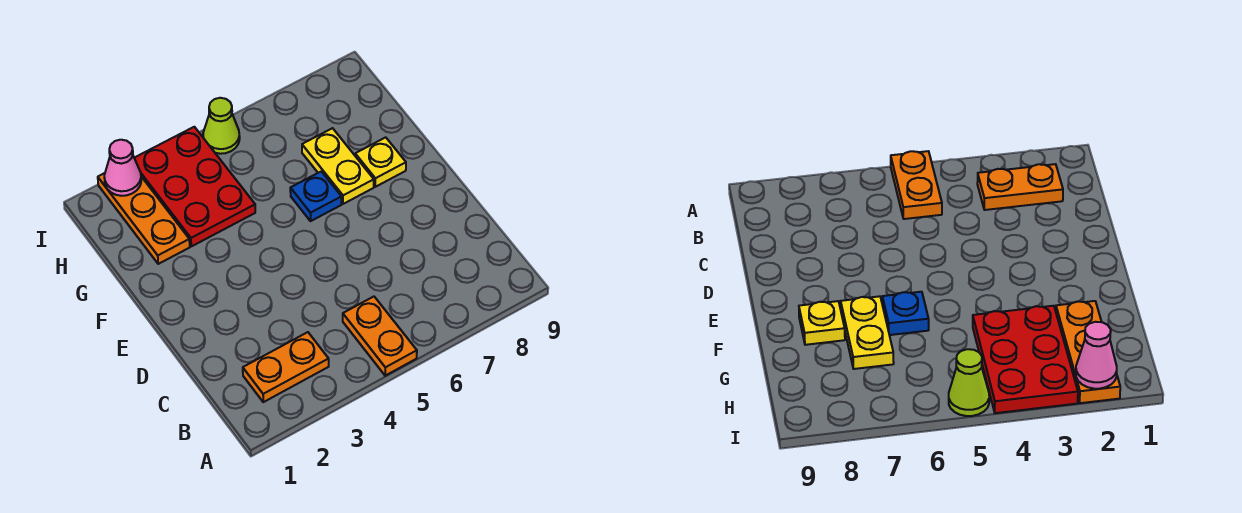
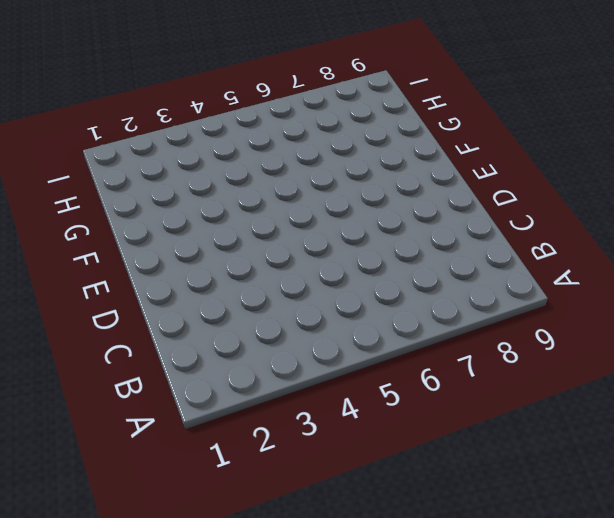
none -> orange 1x2 plate [343,297,417,376]
none -> orange 1x2 plate [243,332,329,402]

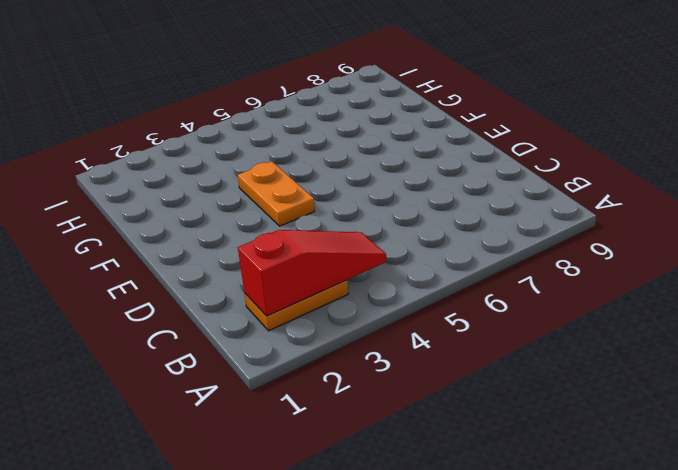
red 1x3 slope [238,230,386,316] -> none
orange 1x2 plate [238,161,315,226] -> orange 1x2 plate moved to [343,297,417,376]
none -> blue 1x1 plate [290,171,341,221]
none -> yellow 1x2 plate [302,128,374,204]

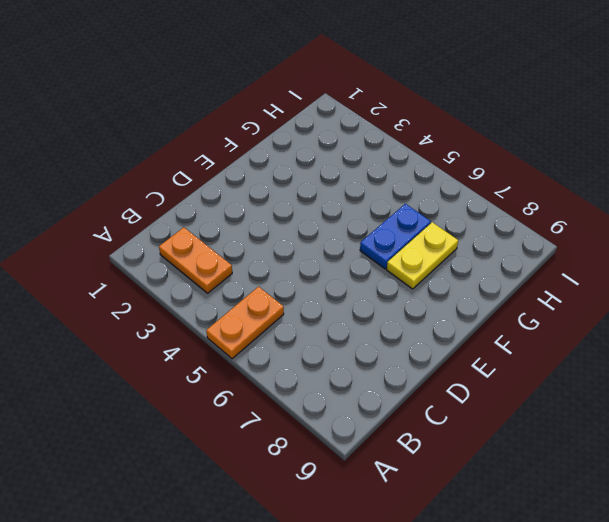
blue 1x2 plate [360,204,431,269] -> blue 1x1 plate [290,171,341,221]
none -> yellow 1x1 plate [355,137,406,187]
none -> orange 1x3 plate [98,173,190,264]

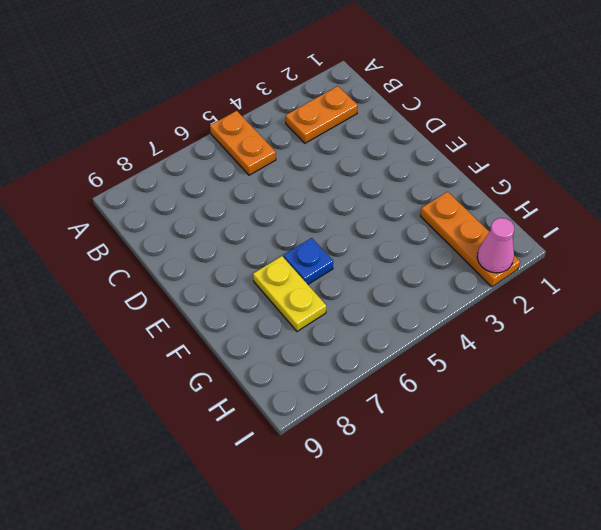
none -> yellow 1x1 plate [355,137,406,187]
none -> red 2x3 plate [135,127,255,246]

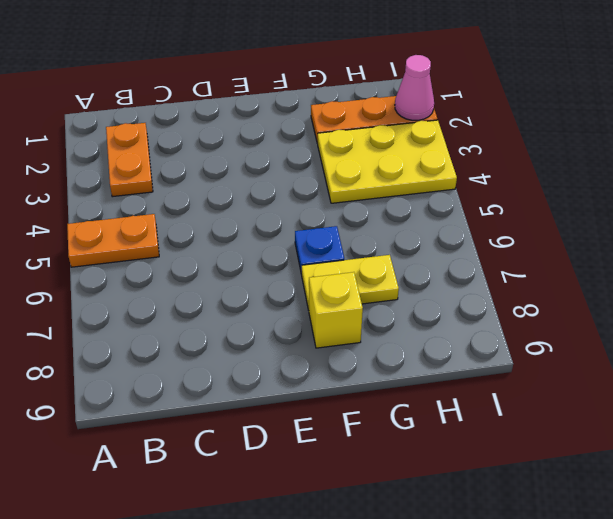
yellow 1x1 brick [309,272,363,348] -> yellow 1x1 plate [355,137,406,187]
yellow 2x3 plate [318,120,457,203] -> red 2x3 plate [135,127,255,246]
none -> lime 1x1 cone [203,98,240,154]

